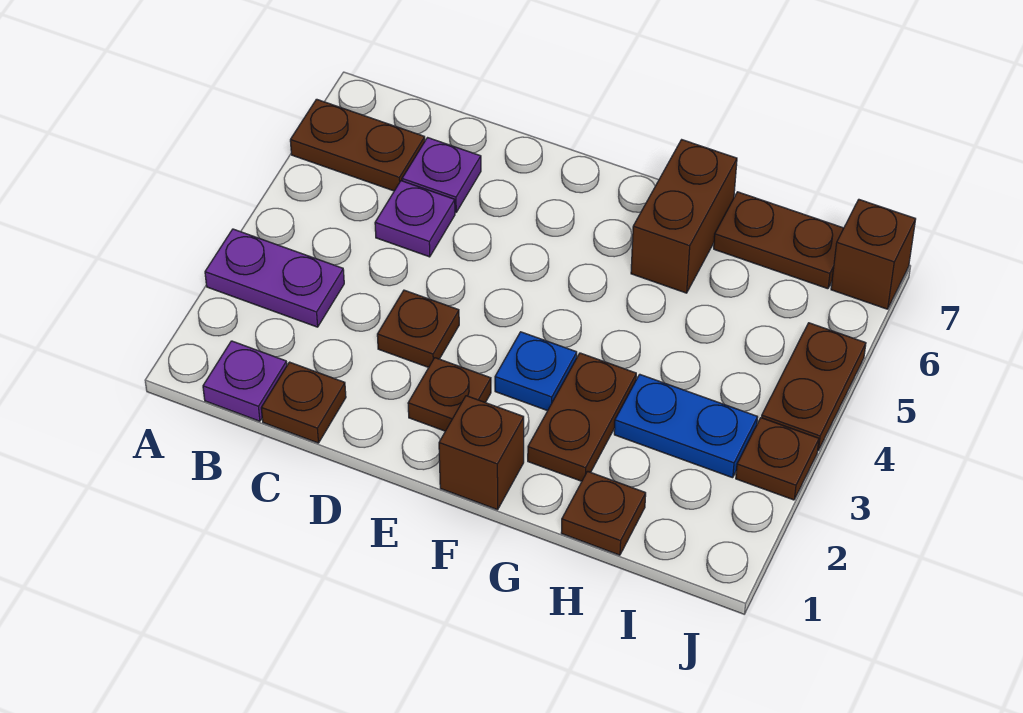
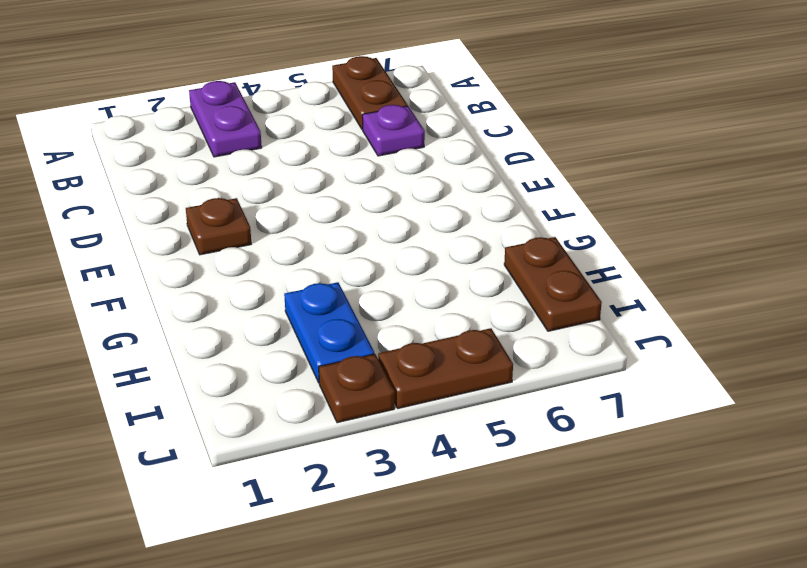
none -> purple 1x1 plate [203,341,287,421]
none -> brown 1x1 plate [261,362,346,443]
none -> purple 1x1 plate [375,181,455,257]

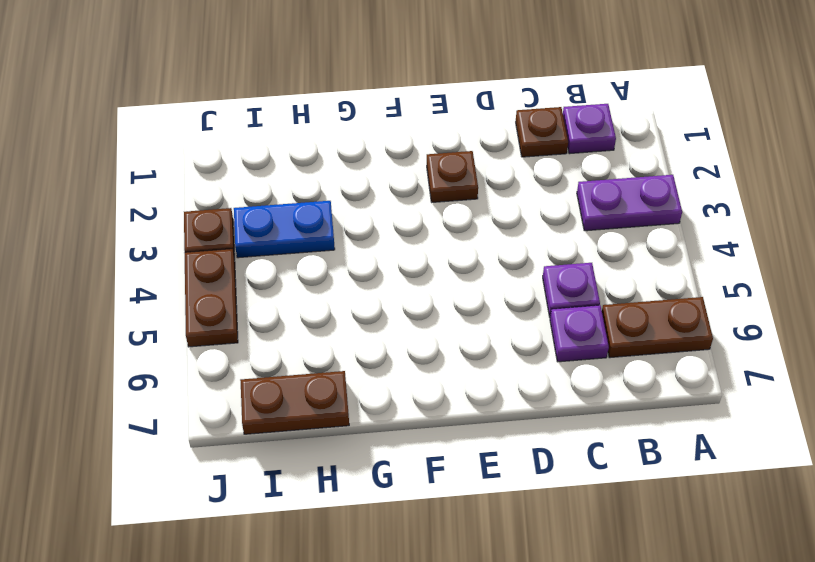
none -> brown 1x1 plate [377,290,459,367]
none -> brown 1x1 brick [439,396,524,510]
none -> blue 1x1 plate [495,332,577,411]

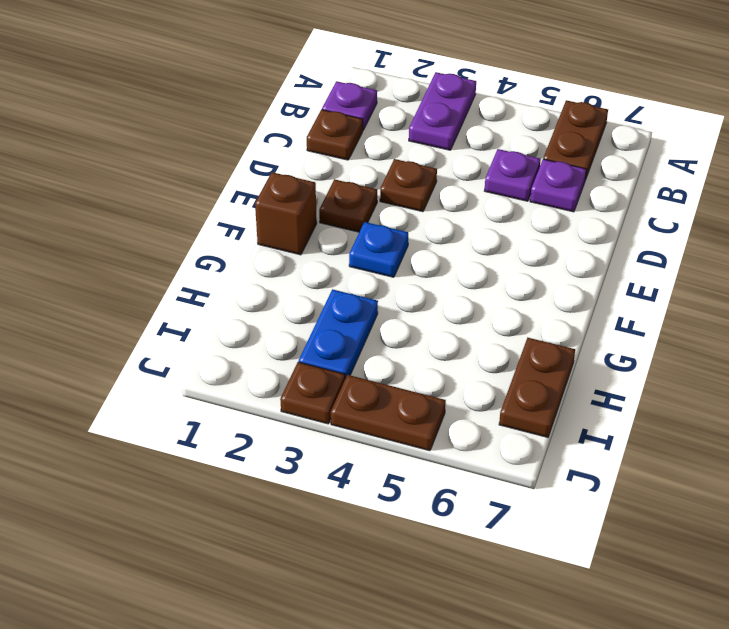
none -> brown 1x2 plate [528,353,636,481]
none -> brown 1x2 brick [631,140,737,293]
none -> brown 1x1 plate [561,471,646,555]

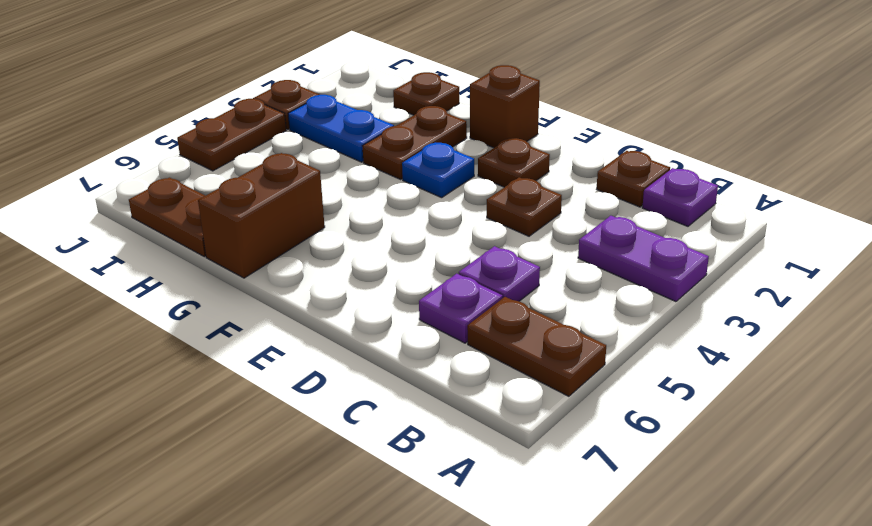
none -> brown 1x1 brick [831,200,916,309]

